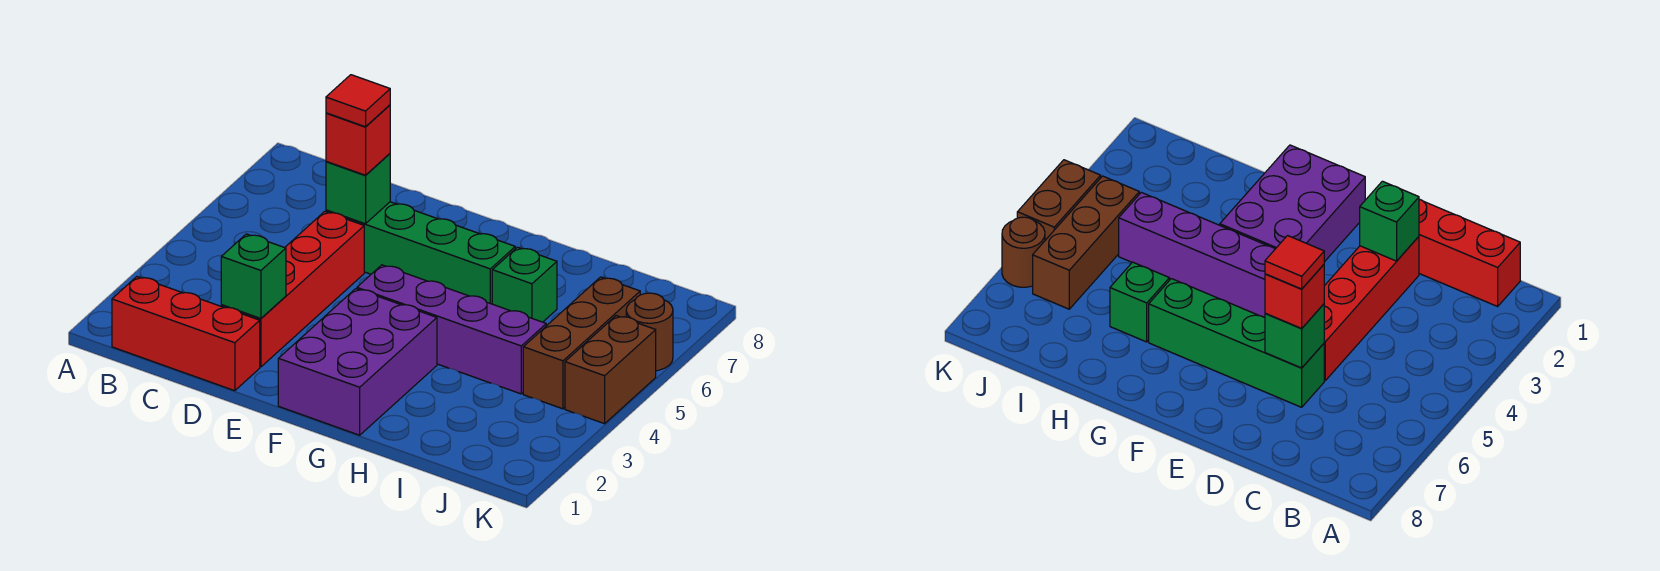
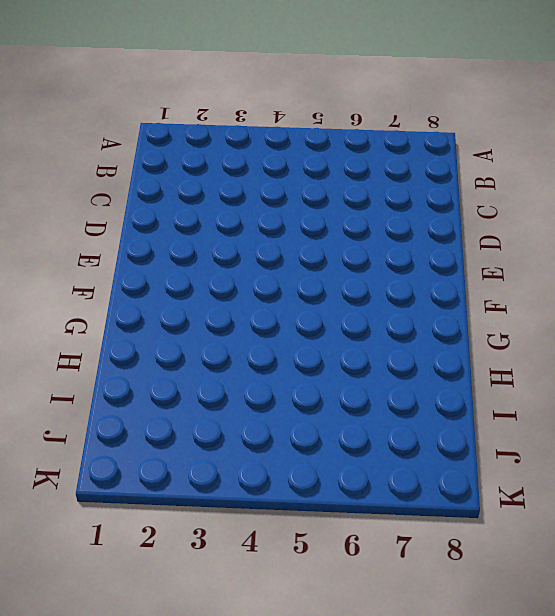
none -> red 1x3 brick [112,277,260,391]
none -> red 1x4 brick [221,212,364,367]
none -> green 1x4 brick [326,202,515,304]

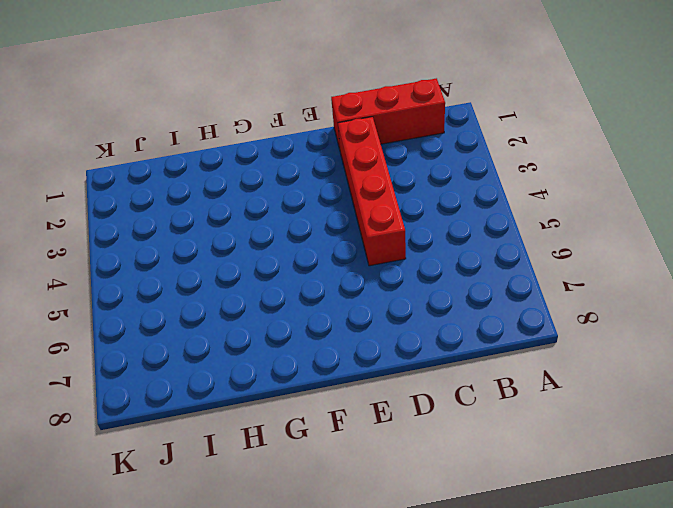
none -> green 1x4 brick [326,202,515,304]
none -> purple 2x3 brick [278,289,437,435]
none -> purple 1x4 brick [357,265,546,394]

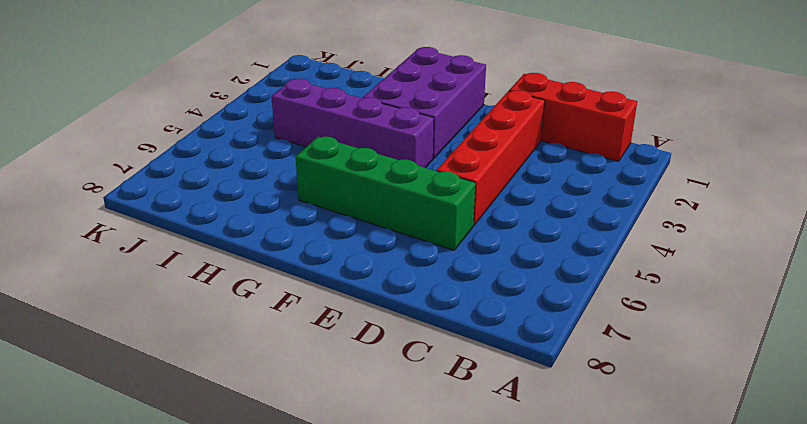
none -> green 1x1 brick [492,247,557,322]
none -> brown 1x3 brick [523,277,640,409]
none -> brown 1x2 brick [565,316,656,424]

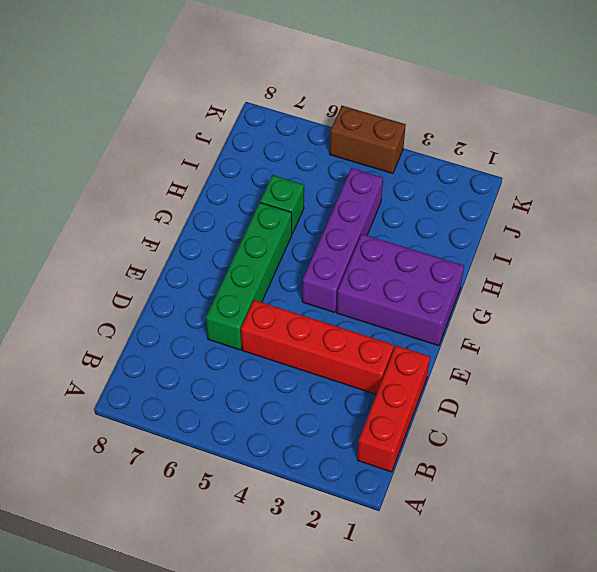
none -> brown 1x3 brick [523,277,640,409]
none -> brown 1x1 round brick [626,293,673,371]
none -> green 1x1 brick [221,234,286,318]

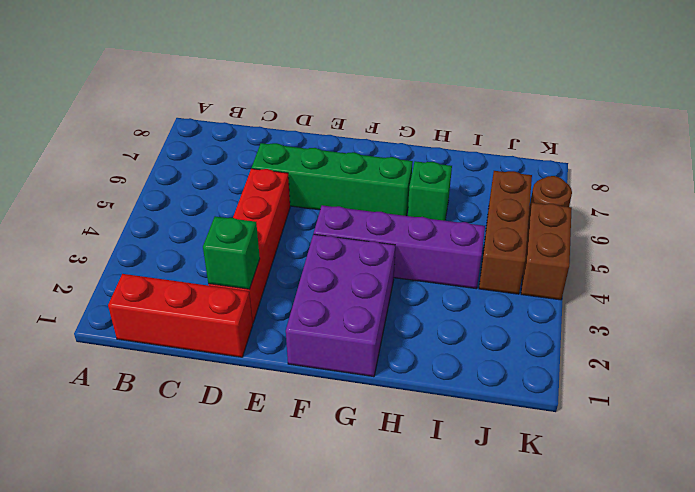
none -> green 1x1 brick [326,154,390,224]
none -> red 1x1 brick [326,105,390,175]
none -> red 1x1 tile [326,75,390,127]

